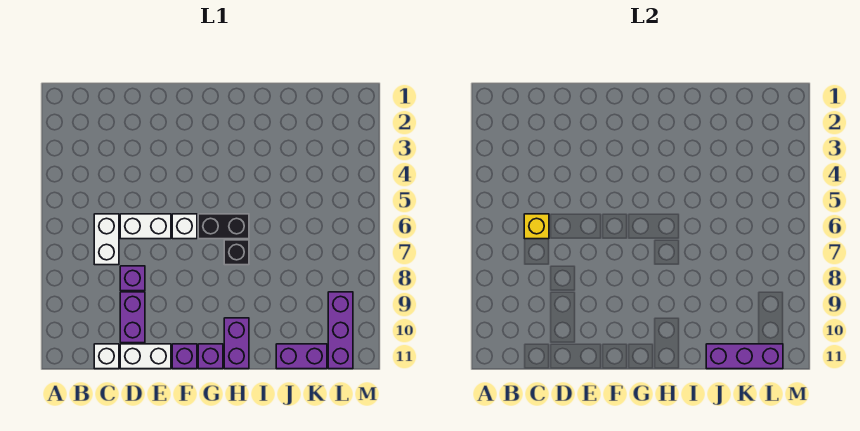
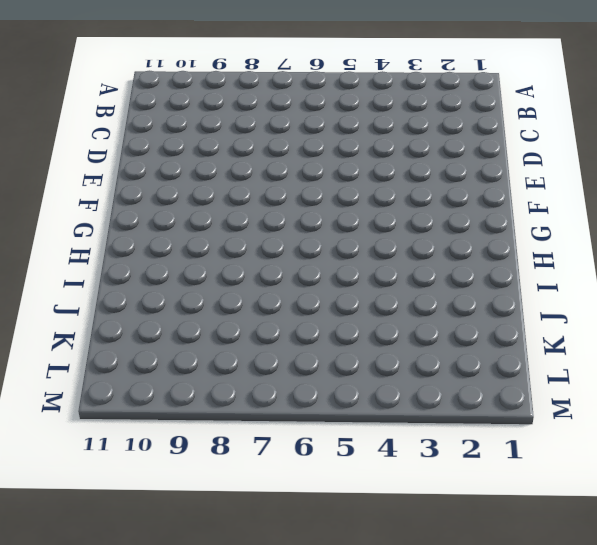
none -> white 1x2 brick [94,214,119,265]
none -> white 1x1 brick [94,344,119,369]
none -> white 1x2 brick [120,214,171,239]

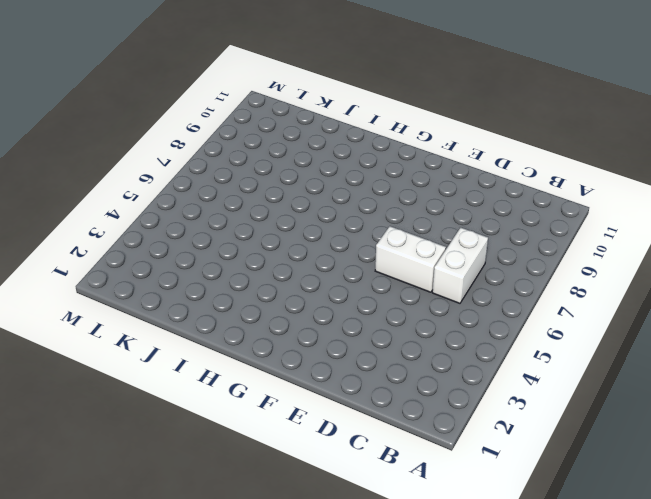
none -> white 1x1 brick [94,344,119,369]
none -> purple 1x1 brick [120,266,145,291]
none -> purple 1x2 brick [120,292,145,343]

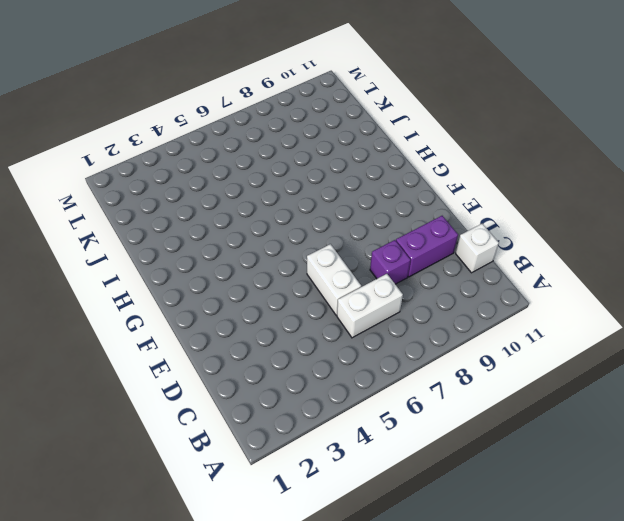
none -> white 1x2 brick [120,344,171,369]
none -> white 1x1 brick [172,214,197,239]
none -> purple 1x1 brick [172,344,197,369]

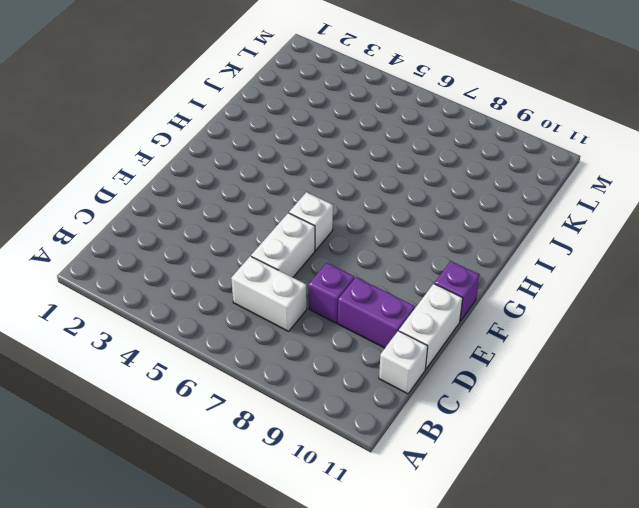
none -> black 1x2 brick [198,214,249,239]
none -> purple 1x1 brick [198,344,223,369]
none -> black 1x1 brick [224,240,249,265]

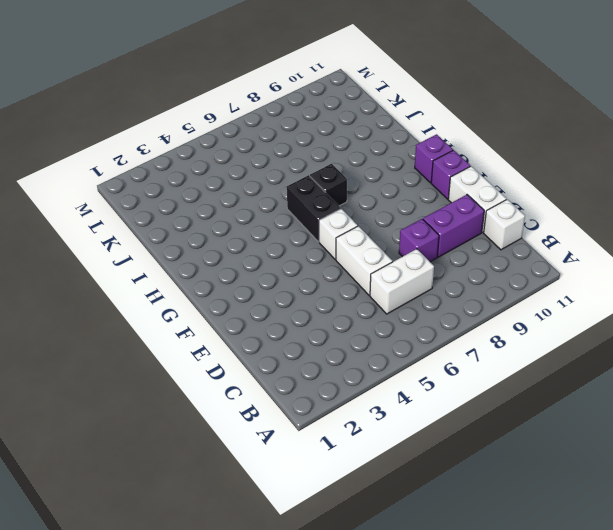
none -> purple 1x2 brick [224,318,249,369]
none -> purple 1x2 brick [276,344,327,369]
none -> purple 1x3 brick [328,292,353,369]

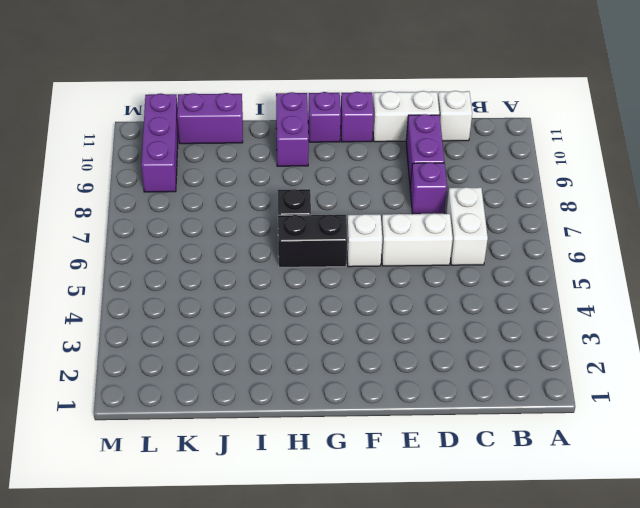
none -> yellow 1x1 brick [524,214,549,239]
none -> purple 1x3 brick [706,344,783,369]

